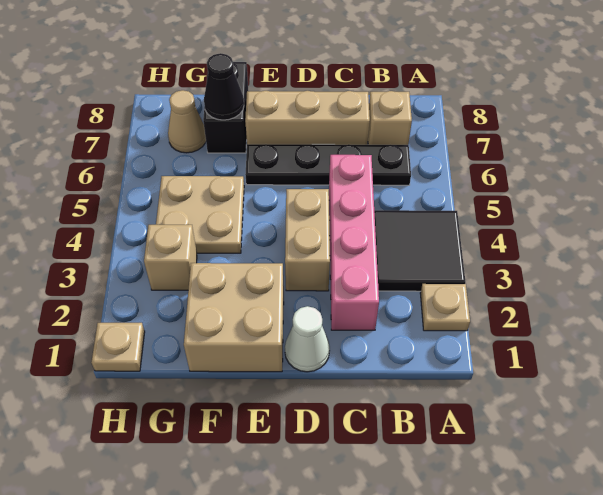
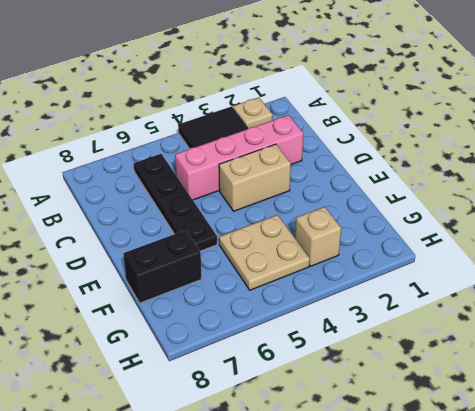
none -> tan 1x1 brick [368,91,412,145]
none -> tan 1x3 brick [245,91,370,145]
none -> white 1x1 cone [285,306,330,372]

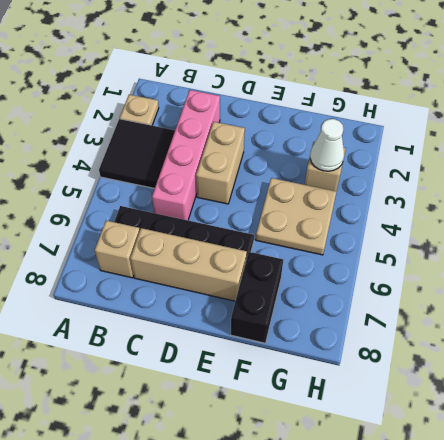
white 1x1 cone [310,119,344,171] -> white 1x1 cone moved to [285,306,330,372]
none -> tan 2x2 brick [184,263,284,372]
none -> tan 1x1 cone [168,90,206,153]
none -> tan 1x1 plate [91,323,145,371]

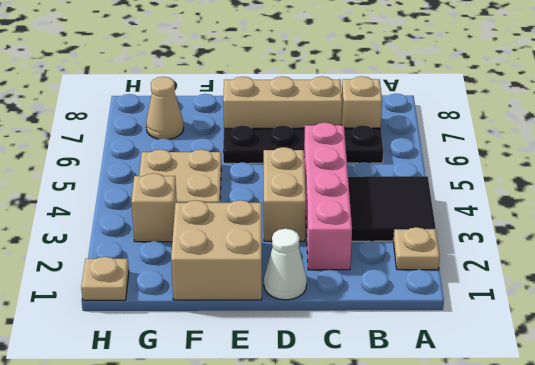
none -> black 1x2 brick [203,62,248,153]
none -> black 1x1 cone [204,53,244,120]

